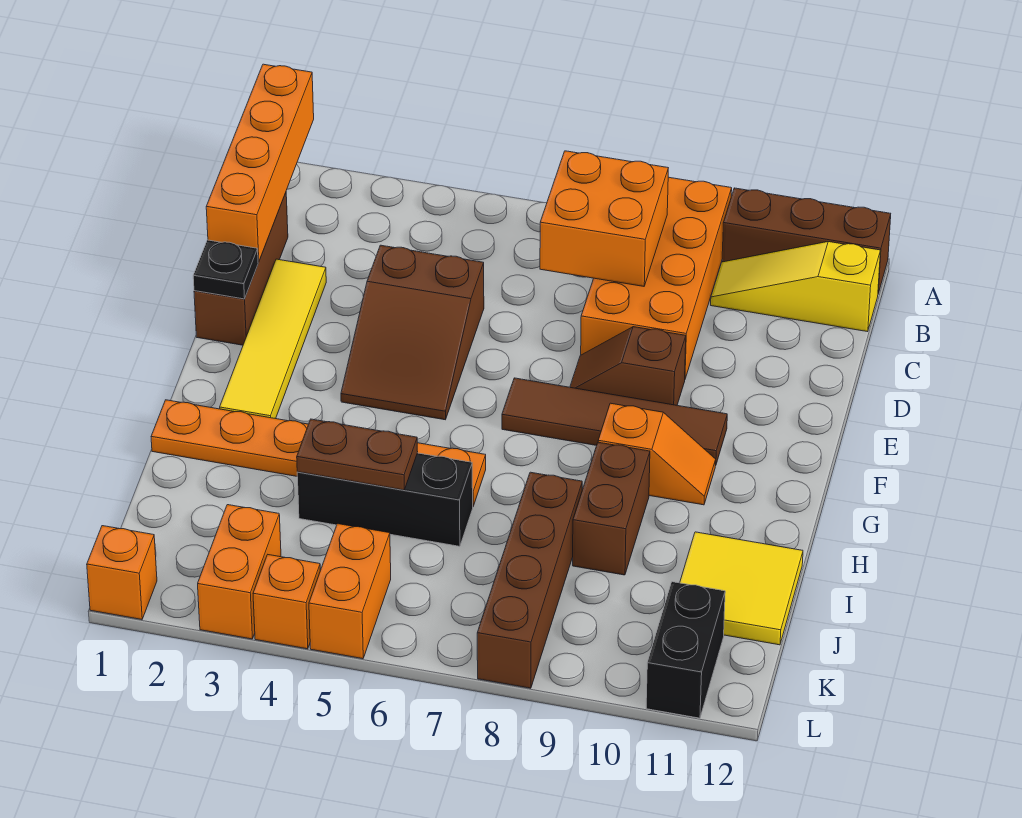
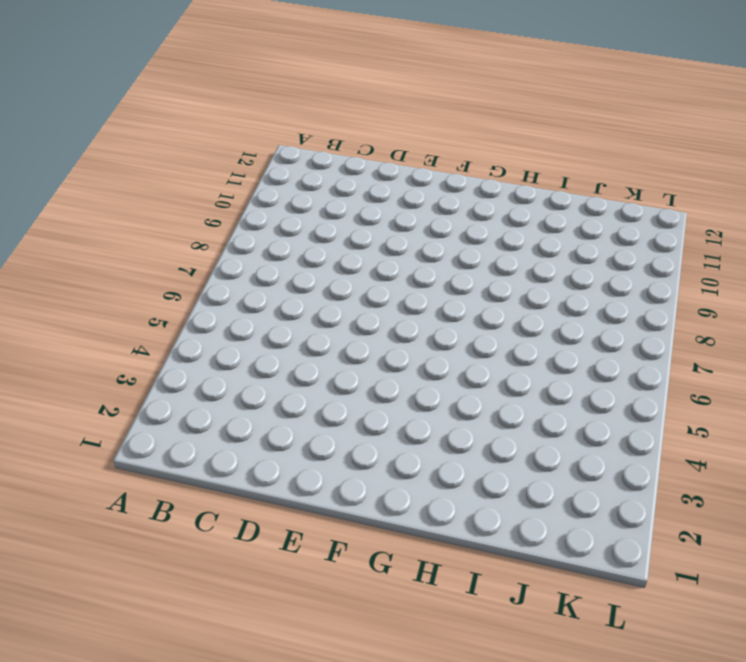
none -> orange 2x4 brick [581,177,732,379]
none -> brown 1x3 brick [722,188,891,293]
none -> yellow 1x3 slope [711,242,880,332]

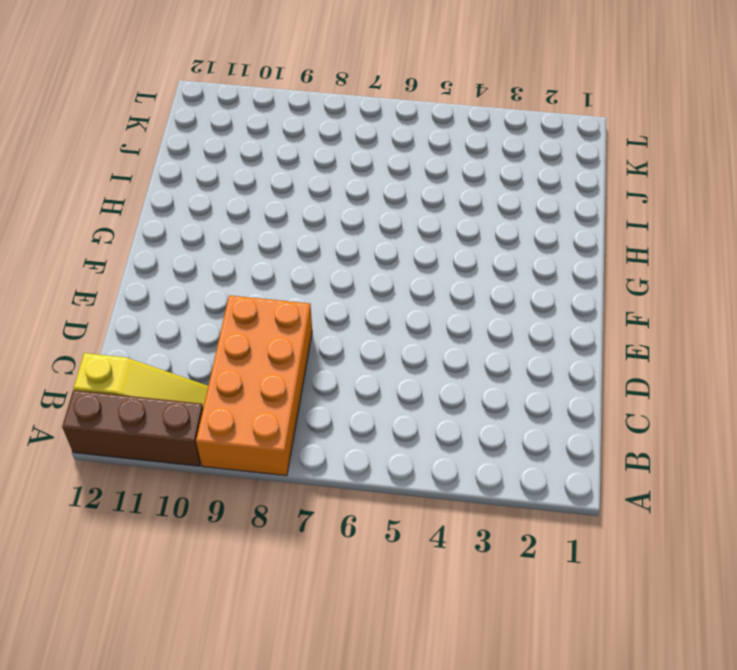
none -> brown 1x3 brick [194,193,288,345]
none -> yellow 1x4 tile [220,259,326,419]
none -> brown 2x3 slope [341,245,484,420]

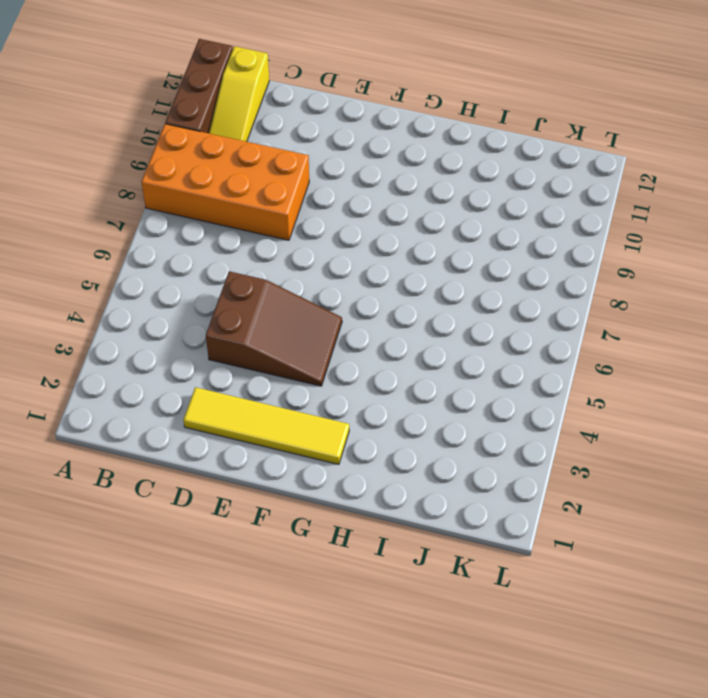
none -> brown 1x3 brick [194,193,288,345]
none -> brown 1x2 slope [570,327,686,405]
none -> brown 1x4 tile [502,378,727,466]

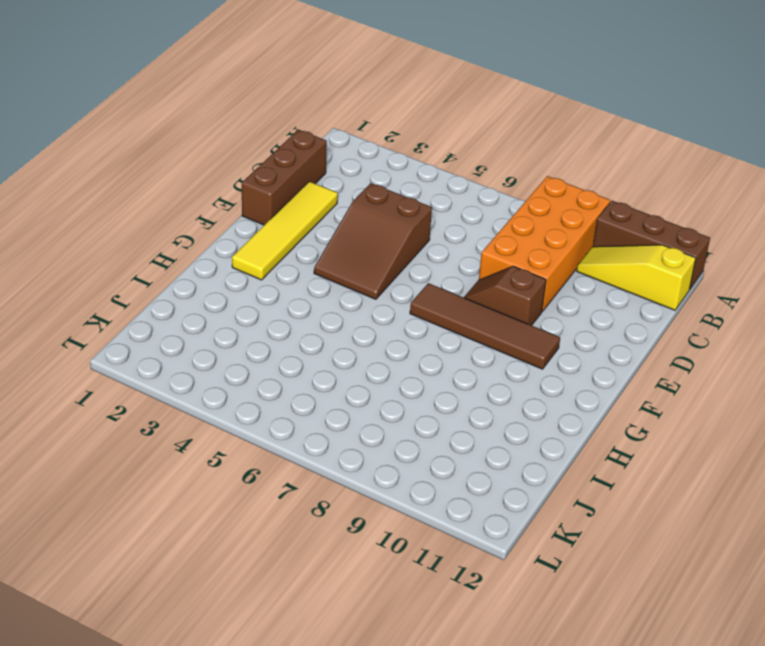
none -> orange 1x2 slope [598,403,716,505]
none -> orange 1x6 plate [151,400,486,506]
none -> brown 1x2 brick [573,442,650,575]

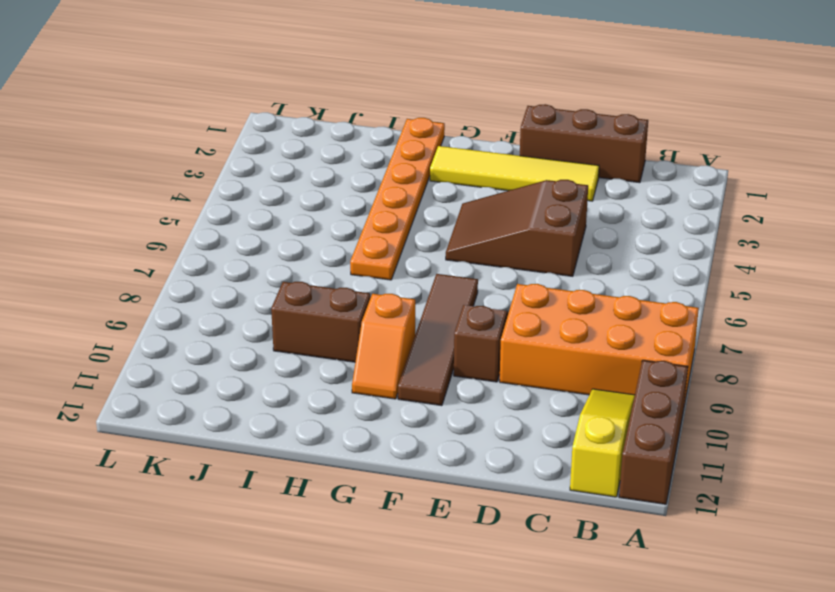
none -> black 1x3 brick [297,453,473,546]
none -> brown 1x4 brick [477,472,582,688]
none -> yellow 2x2 tile [680,532,803,645]

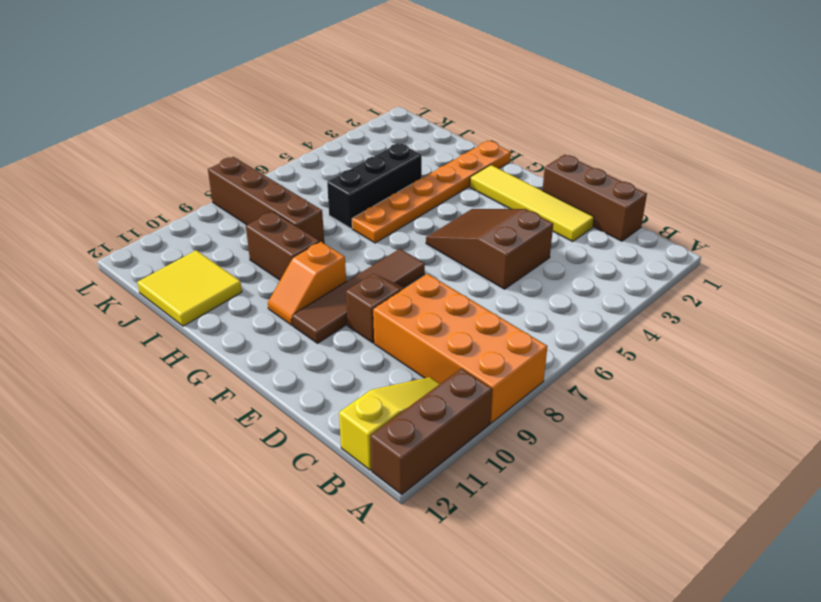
none -> orange 1x2 brick [198,505,281,639]
none -> orange 1x2 brick [309,524,391,659]
none -> black 1x2 brick [646,582,725,718]

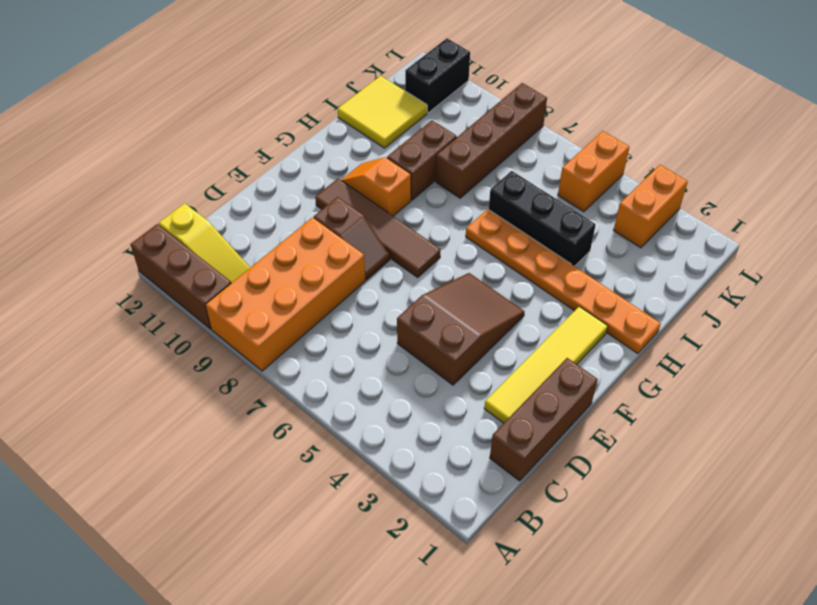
none -> orange 1x1 brick [87,526,157,619]
none -> orange 1x1 brick [253,555,320,649]
none -> orange 1x4 brick [206,64,314,262]

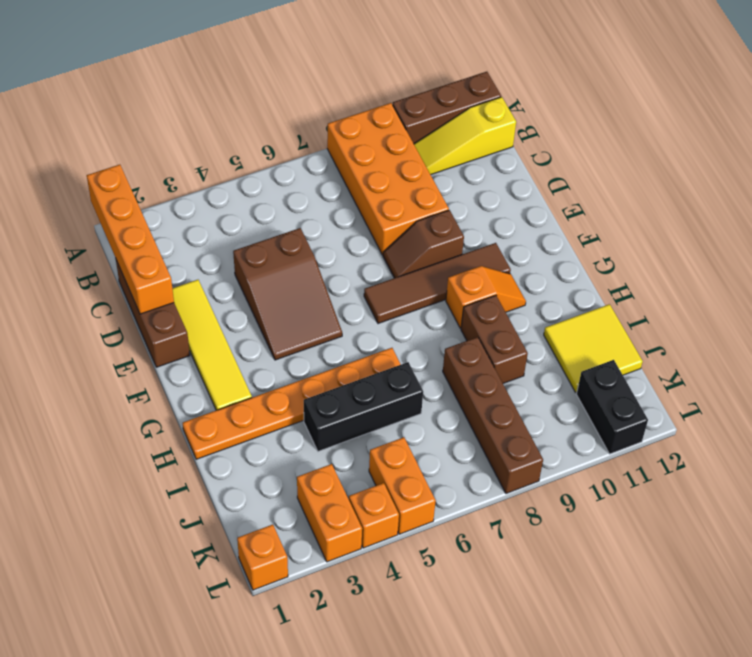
none -> orange 2x2 brick [540,151,668,286]
none -> black 1x1 plate [193,240,258,299]
none -> brown 1x2 plate [297,419,418,490]

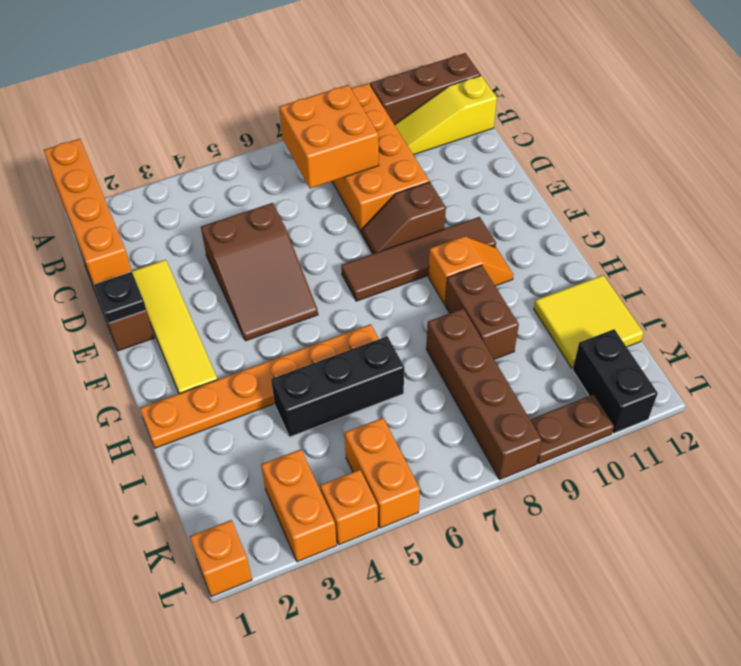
brown 1x2 plate [530,394,614,464] -> brown 1x2 plate moved to [297,419,418,490]

